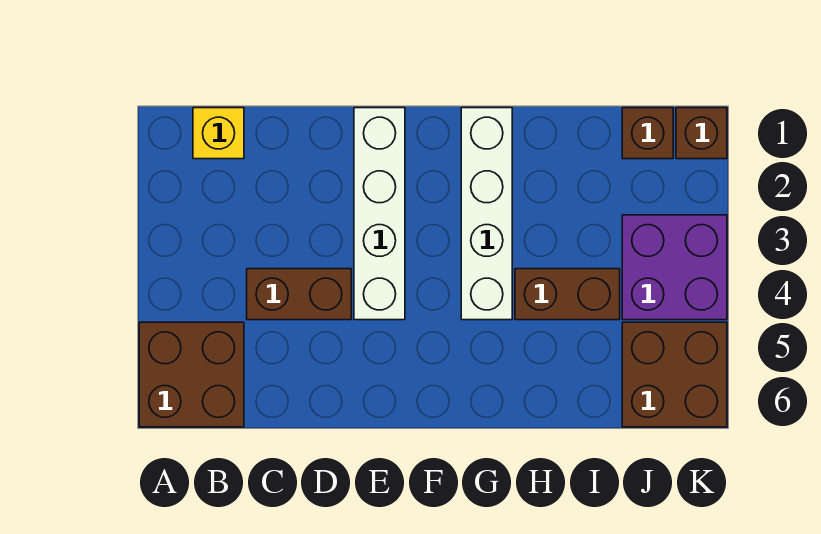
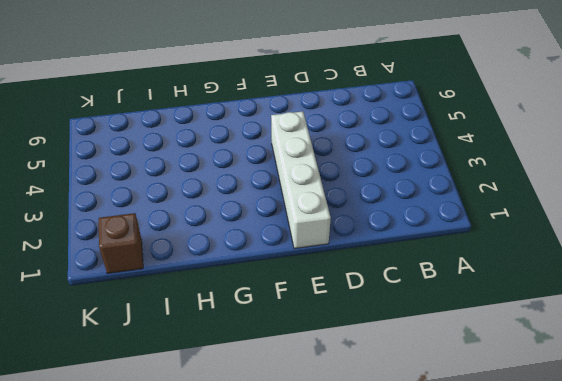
none -> brown 2x2 brick [139,322,244,427]
none -> yellow 1x1 brick [193,108,244,159]

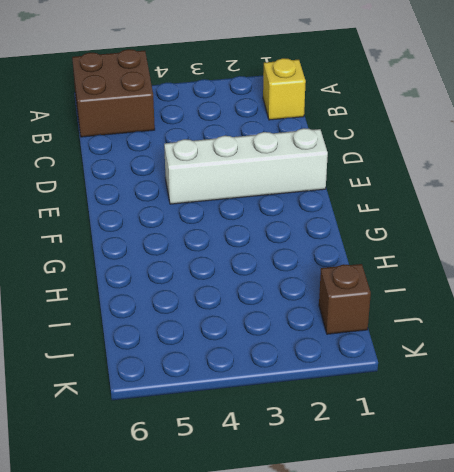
none -> brown 1x2 brick [247,269,351,320]
none -> white 1x4 brick [461,108,512,320]

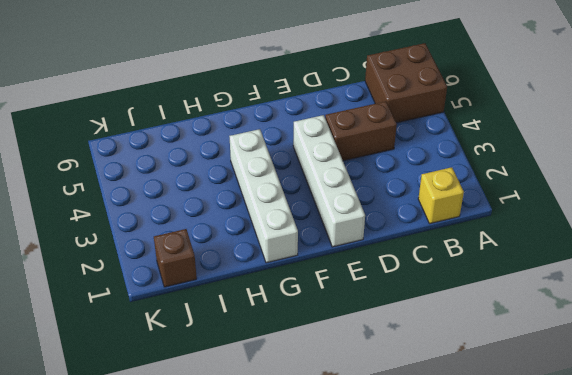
none -> brown 1x2 brick [515,269,620,320]
none -> purple 2x2 brick [622,215,727,320]

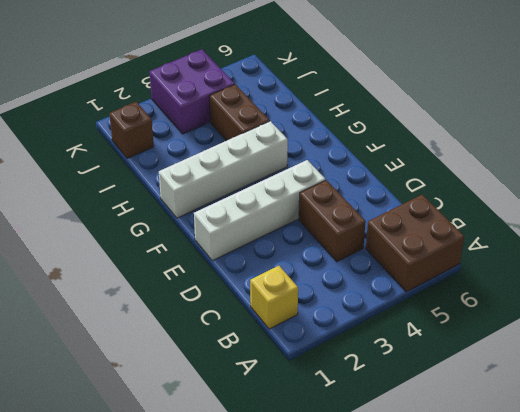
none -> brown 2x2 brick [622,322,727,427]
none -> brown 1x1 brick [676,108,727,159]

